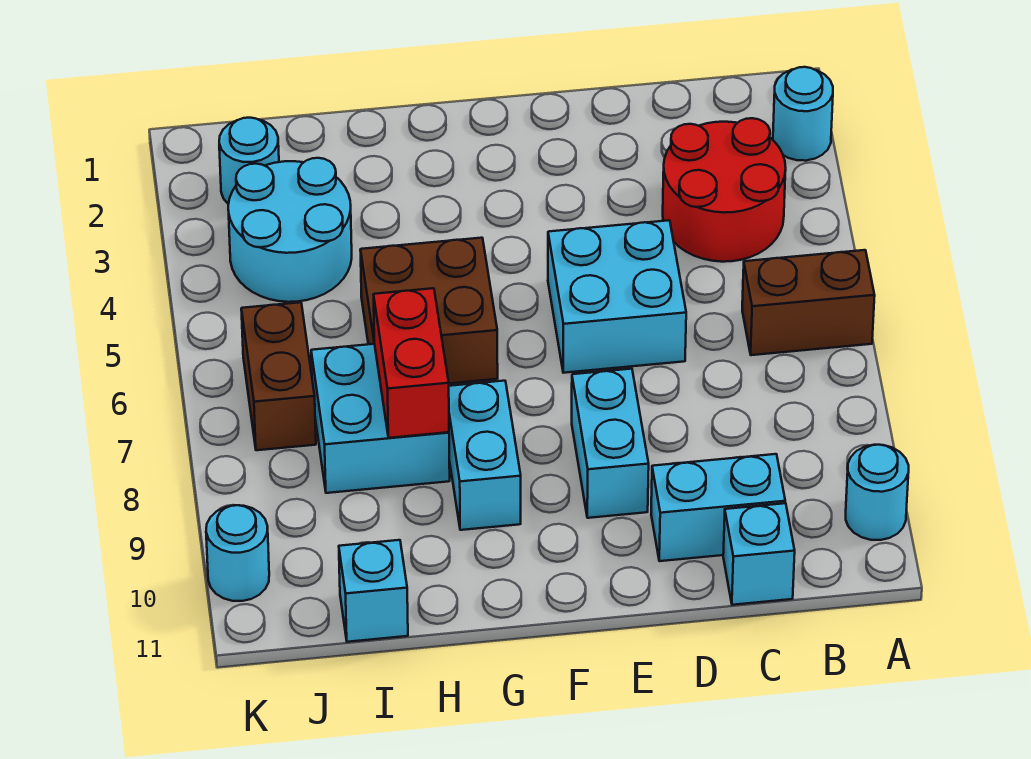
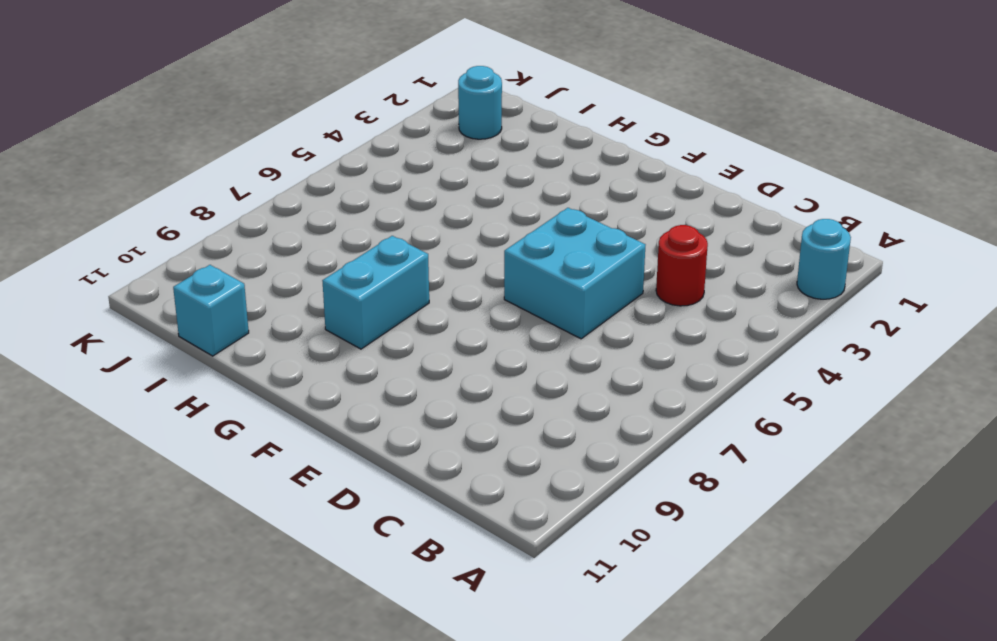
red 1x1 round brick [656,225,708,306] -> red 2x2 round brick [663,118,786,262]
none -> brown 1x2 brick [742,250,875,355]
none -> cyan 1x1 round brick [846,445,909,540]
none -> cyan 1x2 brick [651,454,785,561]

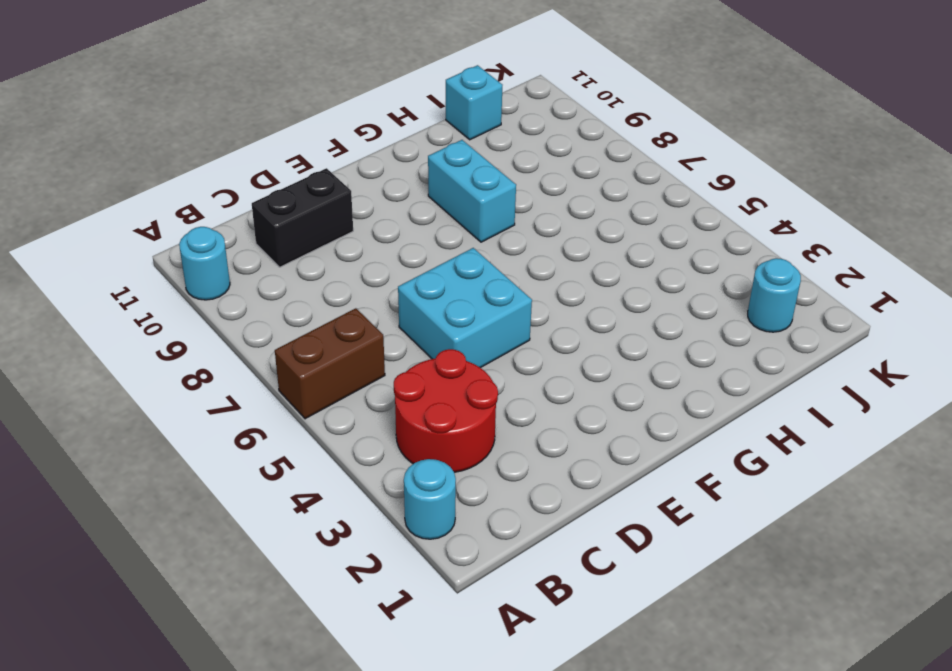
black 1x2 brick [252,168,353,267] -> cyan 1x2 brick [651,454,785,561]
none -> cyan 1x1 brick [723,503,795,605]
none -> cyan 1x2 brick [572,369,649,518]
none -> brown 2x2 brick [360,238,498,383]

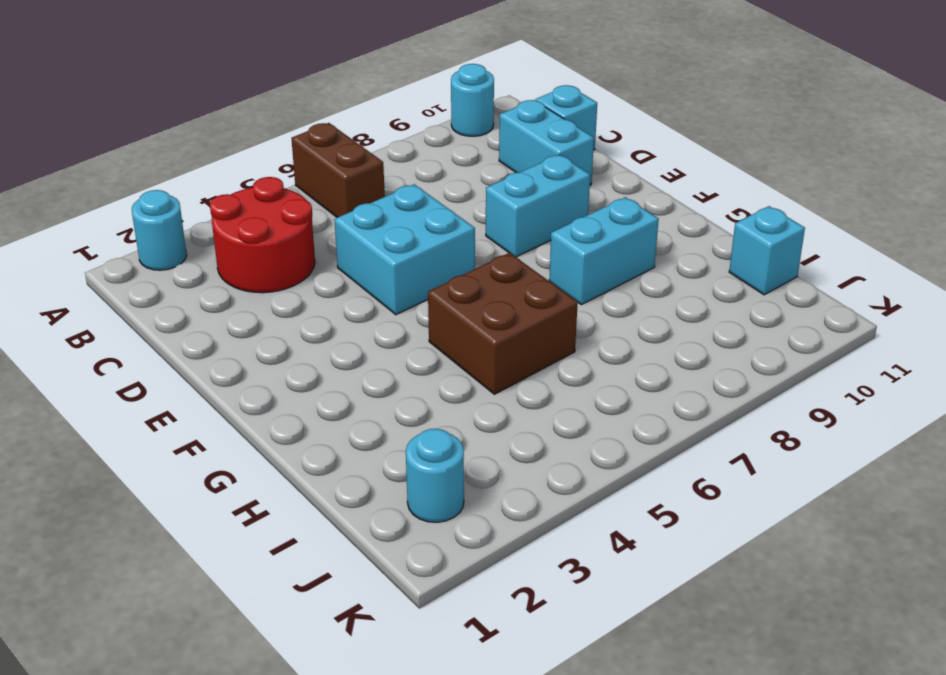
none -> cyan 2x2 brick [311,344,450,493]
none -> cyan 2x2 round brick [228,158,352,302]
none -> brown 1x2 brick [241,302,316,450]

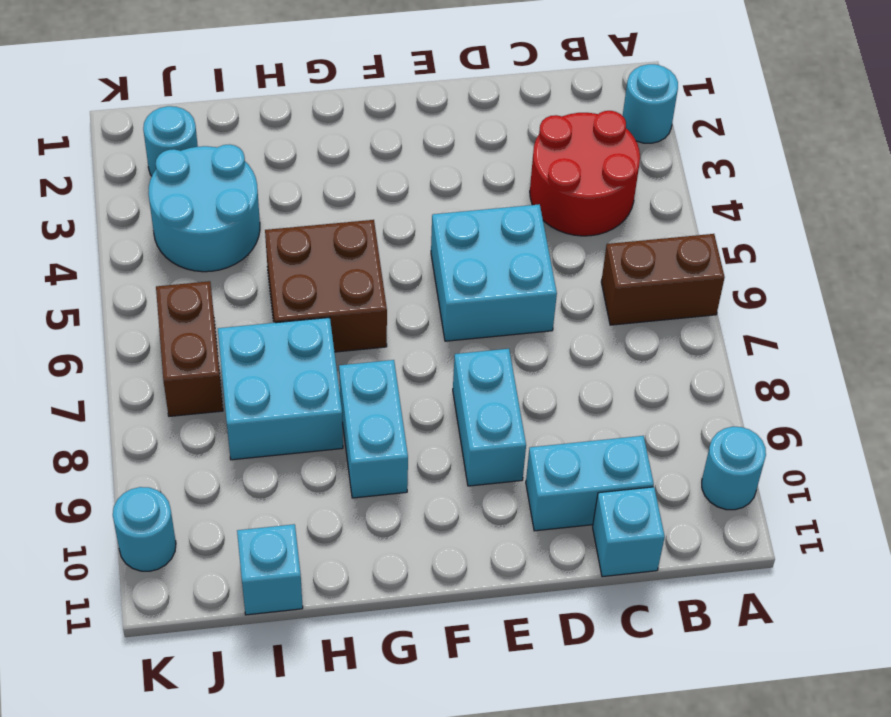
none -> red 1x2 brick [373,288,449,438]

